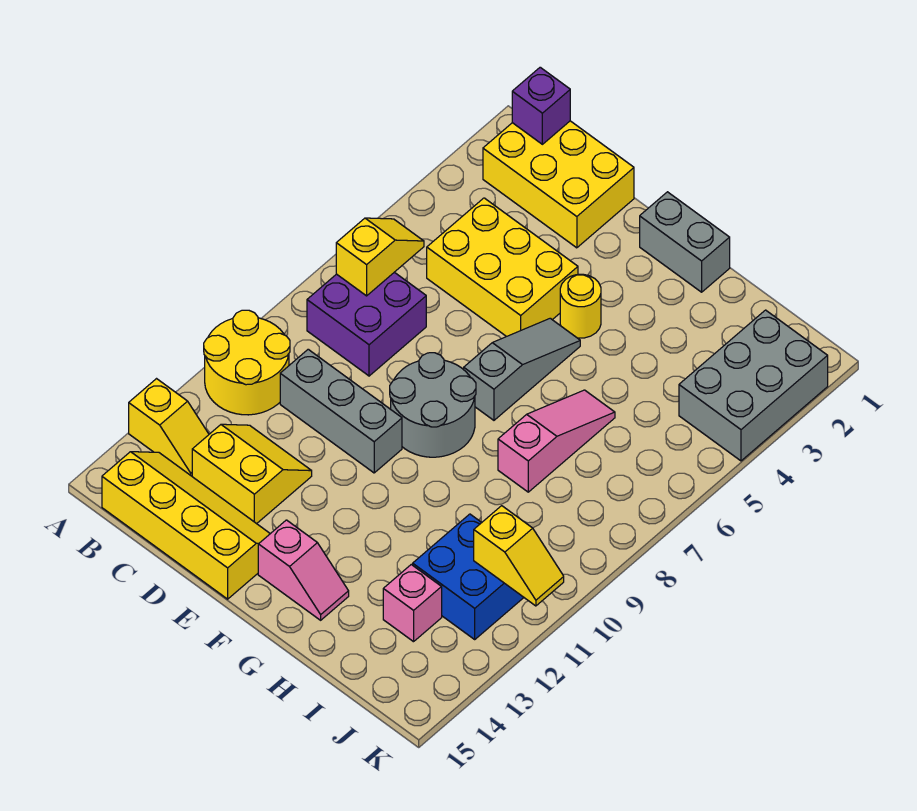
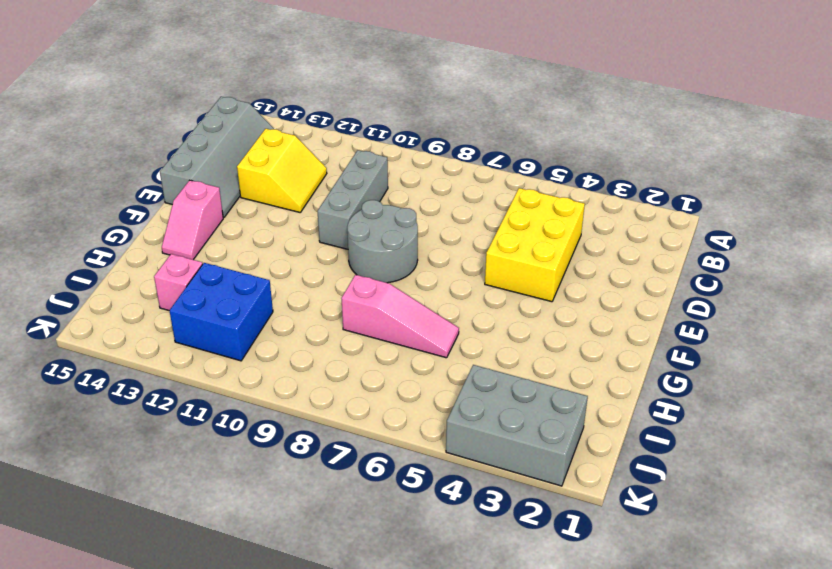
grey 2x4 slope [160,97,274,218] -> yellow 2x4 slope [102,452,270,599]
none -> yellow 2x2 round brick [204,310,290,415]
none -> yellow 1x2 slope [129,379,209,476]
none -> yellow 2x3 brick [483,121,634,248]

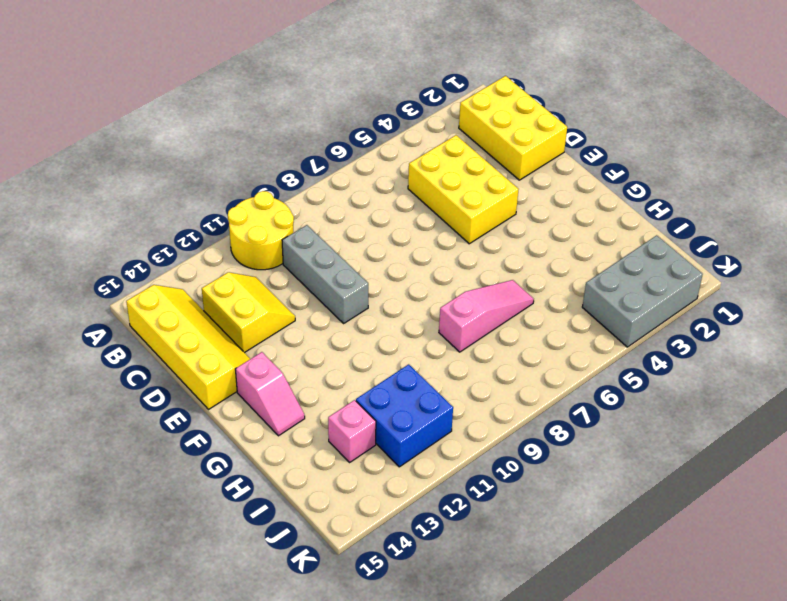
none -> yellow 1x2 slope [129,379,209,476]
none -> purple 2x2 brick [307,272,426,376]
none -> grey 2x2 round brick [390,353,476,457]

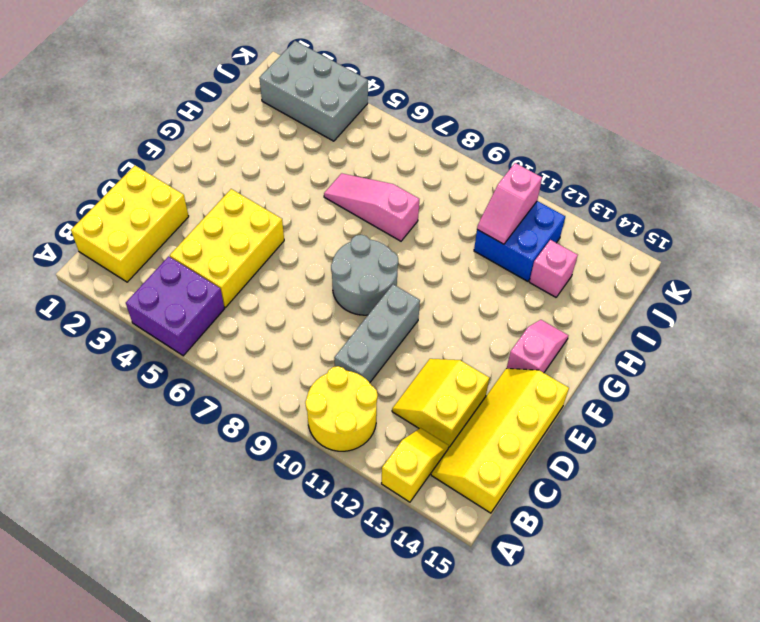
purple 2x2 brick [126,256,225,356] -> purple 2x2 brick moved to [307,272,426,376]
pink 1x2 slope [477,163,542,244] -> yellow 1x2 slope [474,506,564,606]
none -> grey 1x2 brick [640,192,730,292]
none -> yellow 1x1 round brick [560,274,601,338]
none -> grey 1x3 slope [464,318,580,420]

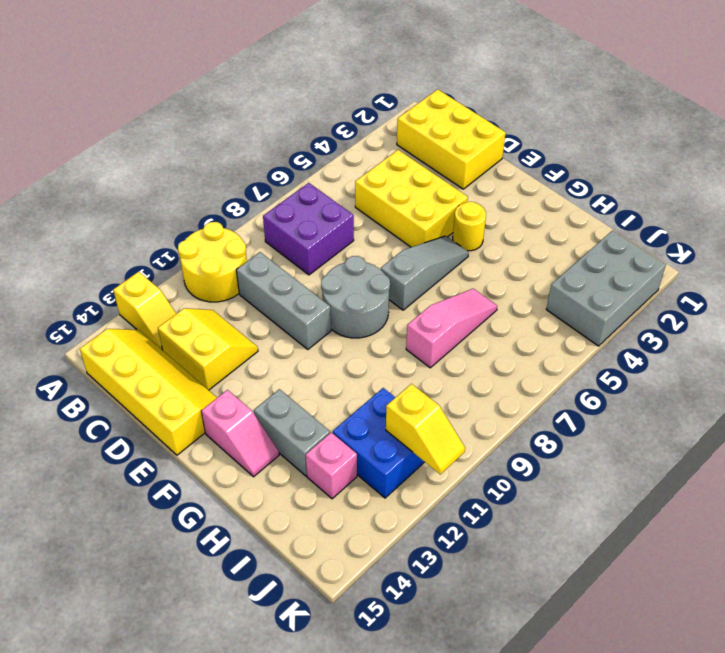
grey 1x2 brick [254,389,330,476] -> grey 1x2 brick moved to [640,192,730,292]
none -> purple 1x1 brick [512,67,570,144]
none -> yellow 1x2 slope [336,218,424,296]

